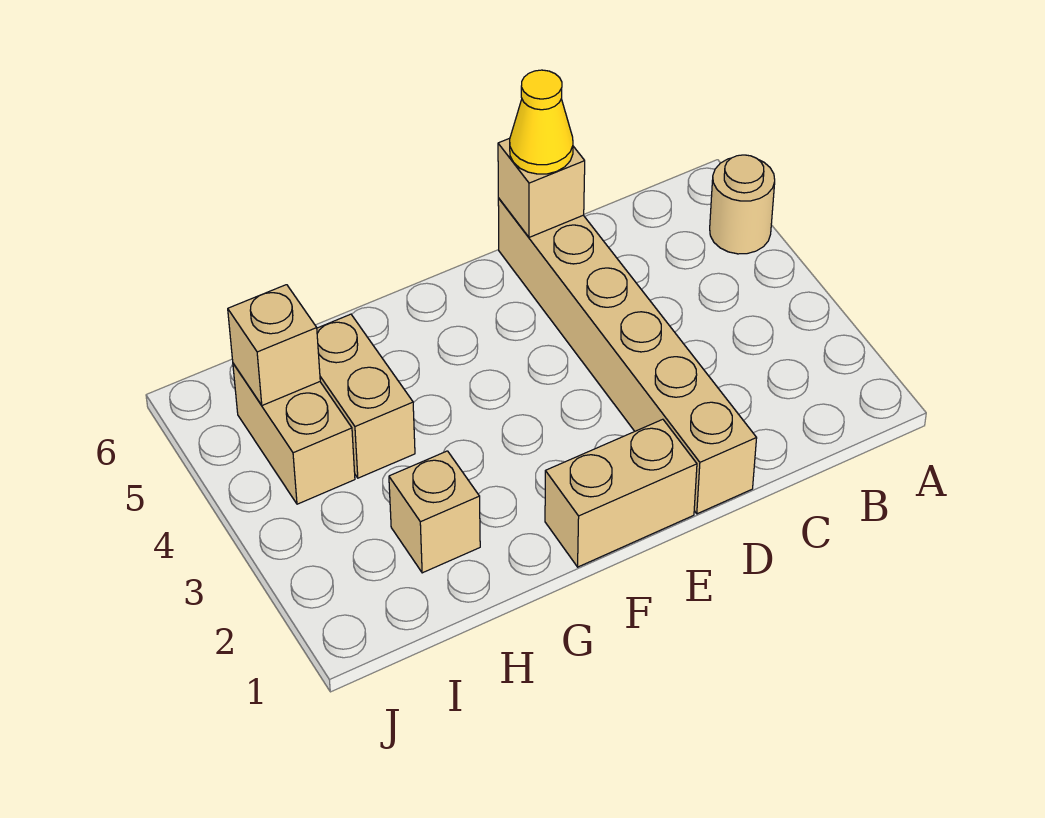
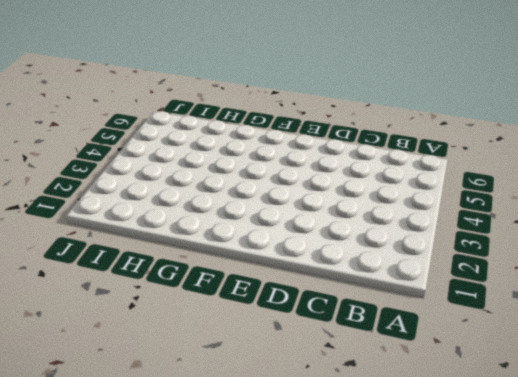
none -> tan 1x1 round brick [710,155,775,254]
none -> tan 1x6 brick [498,198,757,514]

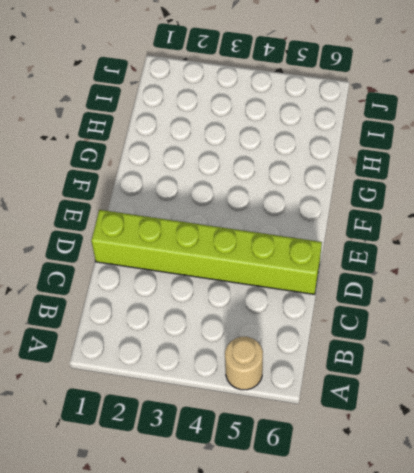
lime 1x6 brick [91,210,322,294] -> tan 1x6 brick [498,198,757,514]
none -> tan 1x2 brick [545,419,697,567]
none -> tan 1x1 brick [389,451,480,573]

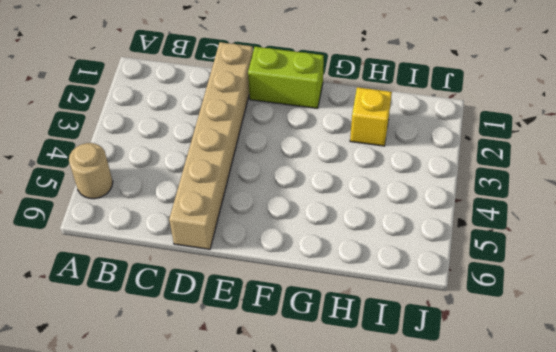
lime 1x2 brick [248,47,324,108] -> tan 1x2 brick [545,419,697,567]
yellow 1x1 brick [350,87,392,146] -> tan 1x1 brick [389,451,480,573]
none -> tan 1x2 brick [317,314,415,478]
none -> tan 1x2 brick [233,364,355,504]

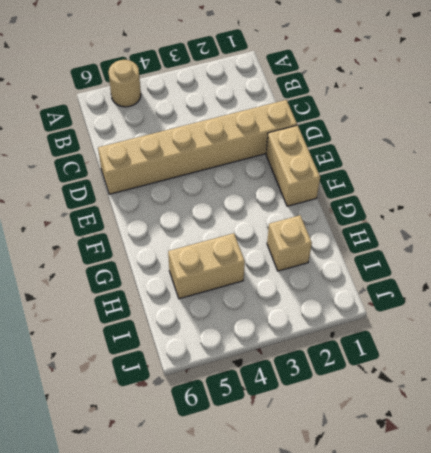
none -> tan 1x2 brick [233,364,355,504]
none -> tan 1x1 brick [498,138,585,237]

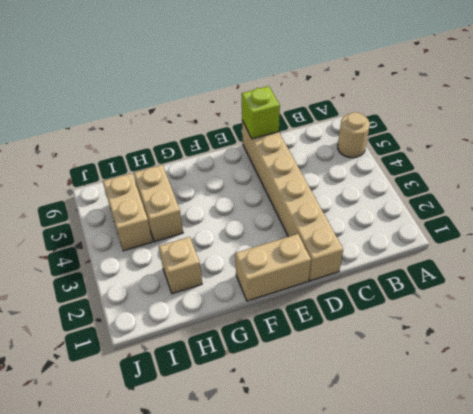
lime 1x1 brick [241,86,280,139] -> tan 1x1 brick [498,138,585,237]
none -> tan 1x1 brick [228,285,320,405]
none -> yellow 1x1 cone [510,70,573,174]

